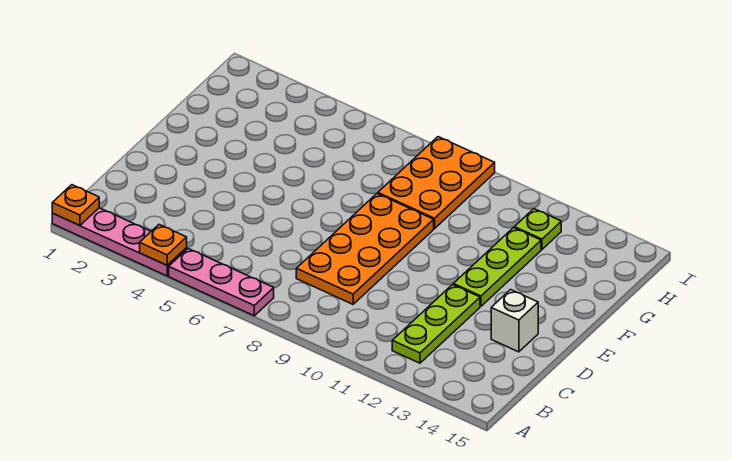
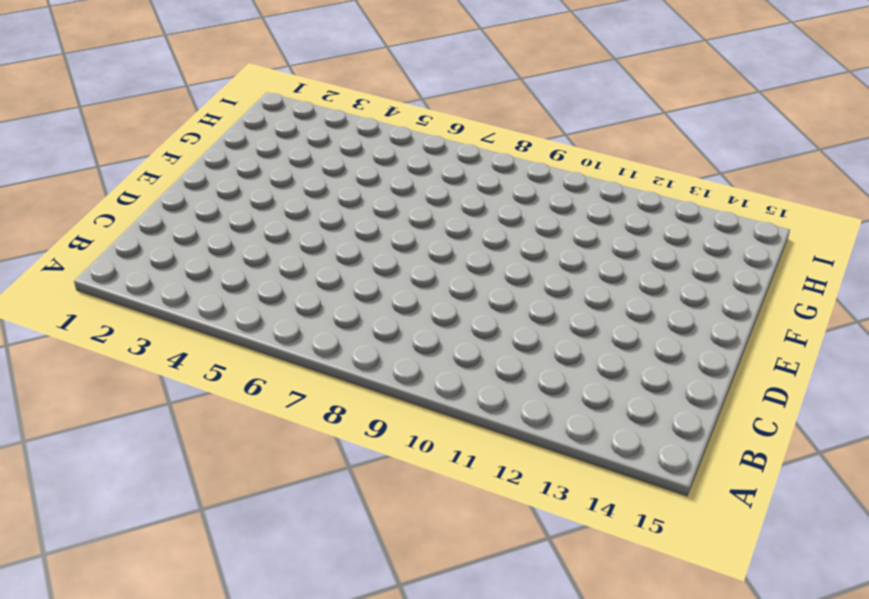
none -> pink 1x4 plate [52,208,187,276]
none -> pink 1x3 plate [169,249,274,316]

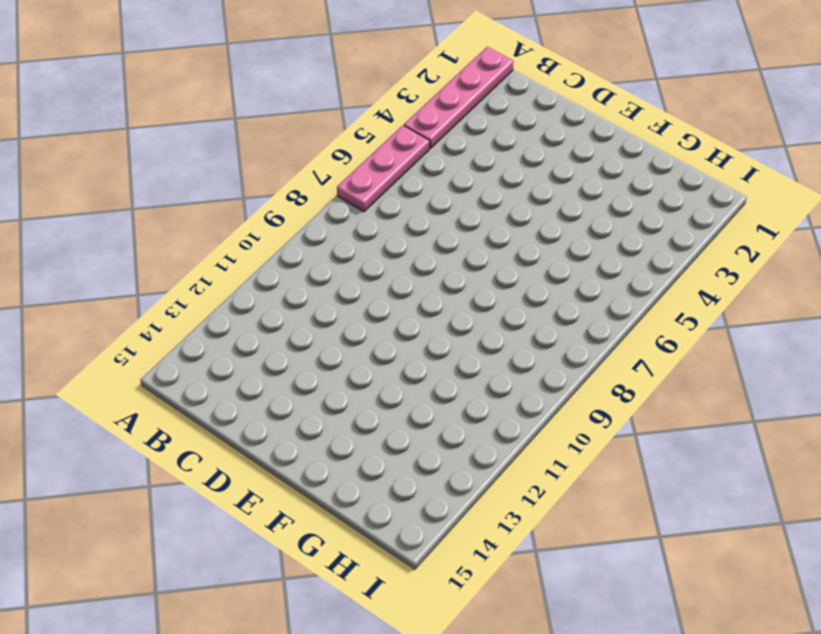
none -> lime 1x3 plate [392,284,480,363]
none -> orange 2x4 plate [296,194,434,304]

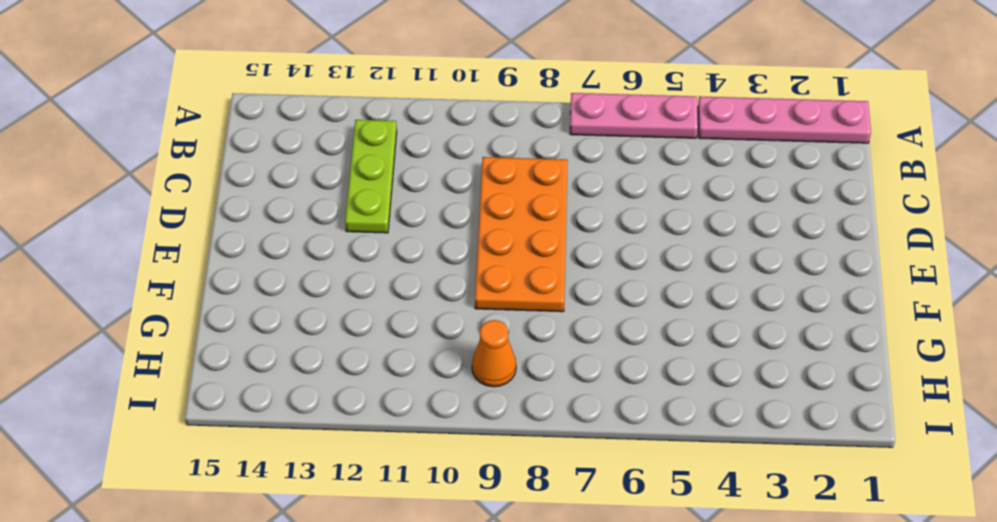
orange 1x1 cone [472,320,516,387] -> orange 2x3 plate [378,137,495,229]
none -> white 1x1 brick [491,290,538,352]
none -> lime 1x3 plate [453,228,541,306]

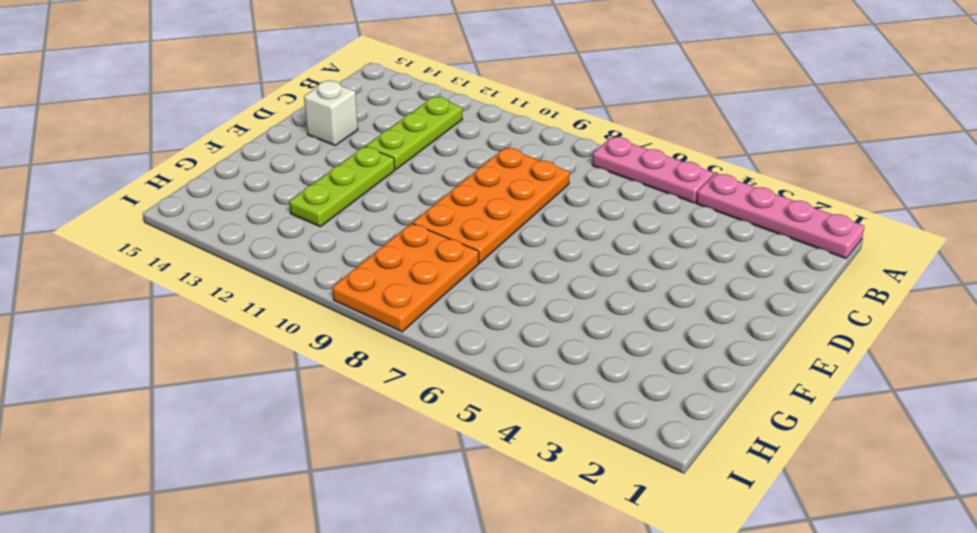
none -> lime 1x1 plate [514,209,561,249]
none -> orange 1x1 plate [52,185,99,225]

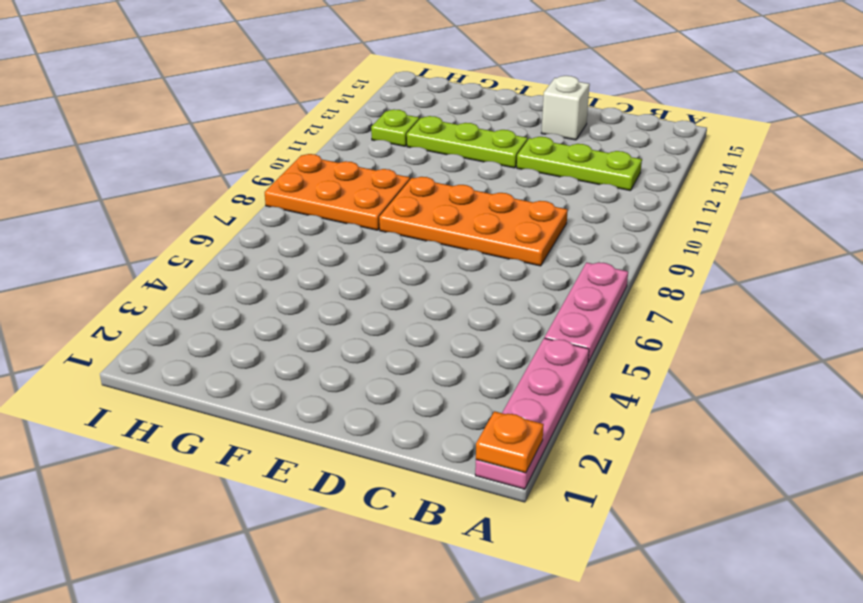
none -> orange 1x1 plate [140,225,187,265]

